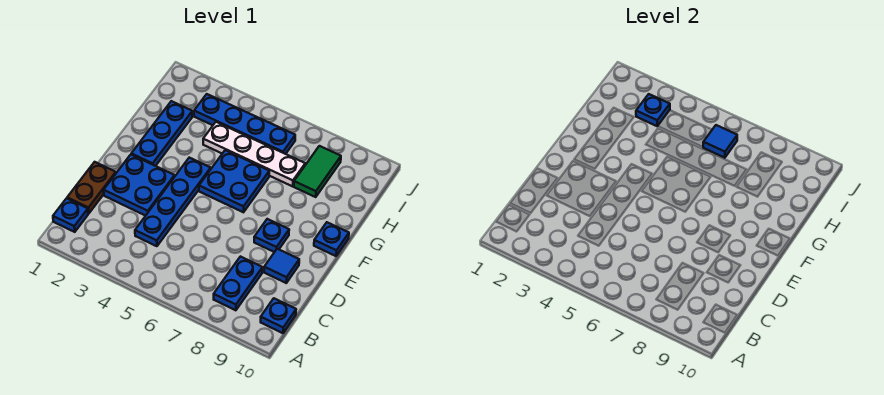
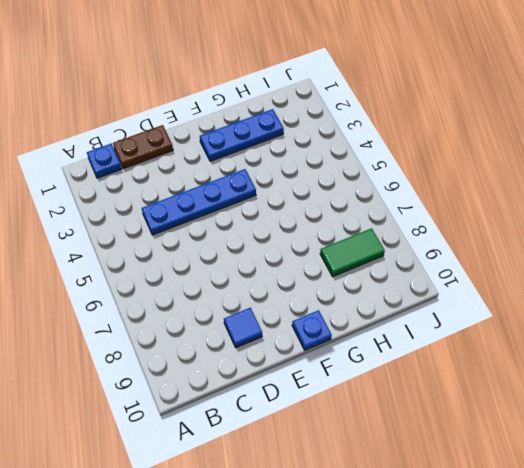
none -> blue 1x2 plate [214,257,263,310]
none -> blue 1x1 plate [261,298,296,333]
none -> blue 2x2 plate [104,155,175,216]

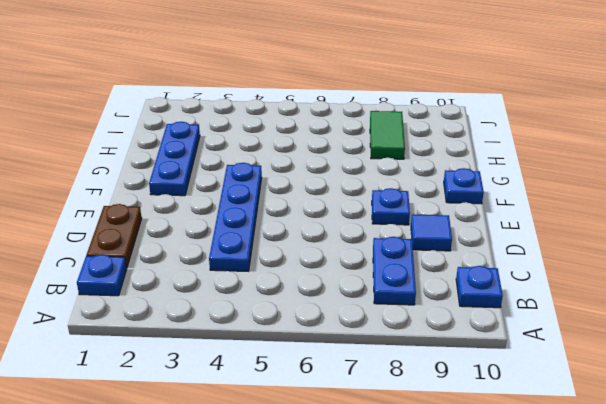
none -> blue 2x2 plate [104,155,175,216]
none -> blue 2x2 plate [199,150,269,212]
none -> white 1x4 plate [203,122,305,186]

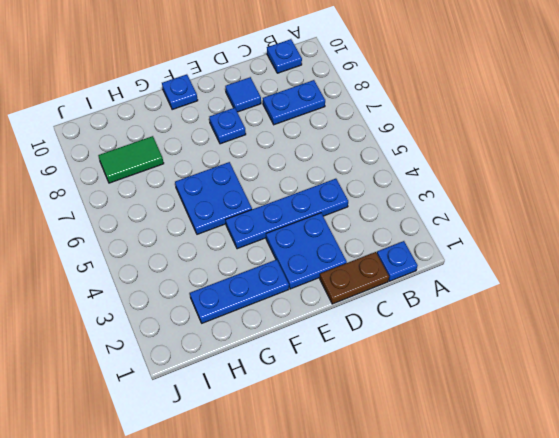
none -> white 1x4 plate [203,122,305,186]
none -> blue 1x4 plate [194,94,295,154]
none -> blue 1x1 plate [636,94,670,126]

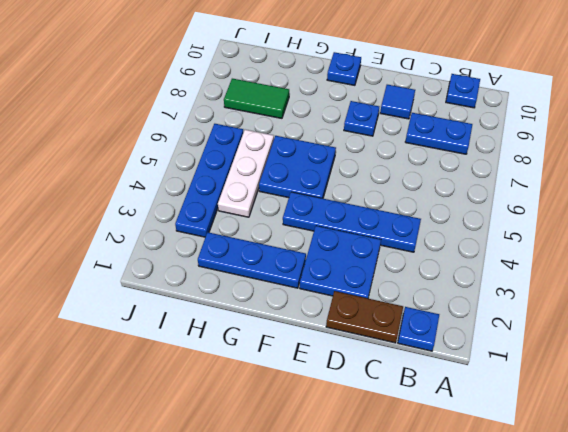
white 1x3 plate [218,130,274,217] -> white 1x4 plate [203,122,305,186]
none -> blue 1x1 plate [636,94,670,126]
none -> blue 1x1 tile [703,125,737,158]

